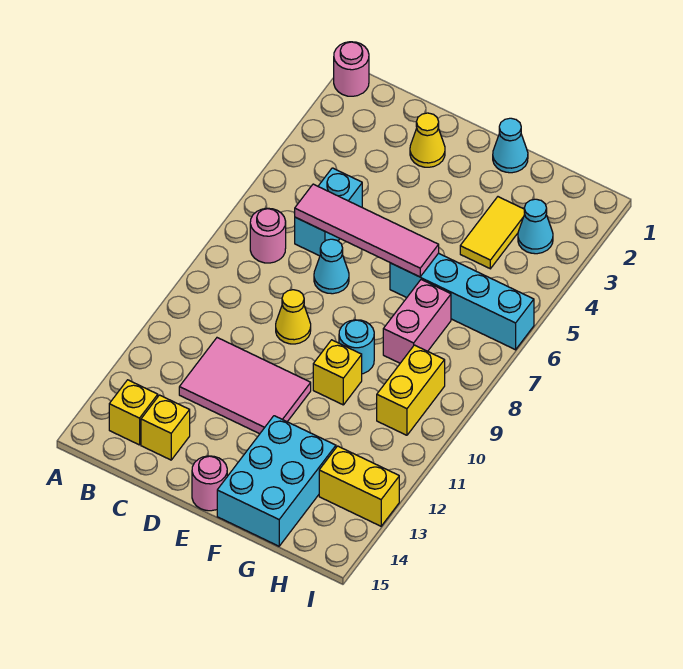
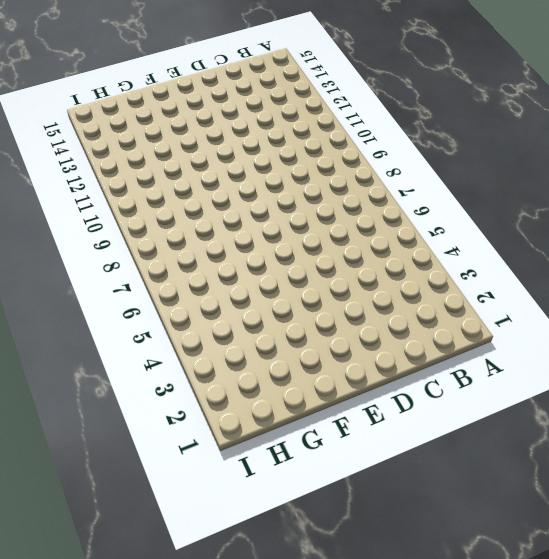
none -> pink 1x1 round brick [334,42,369,96]
none -> pink 1x1 round brick [250,208,286,263]
none -> yellow 1x1 brick [109,380,158,445]

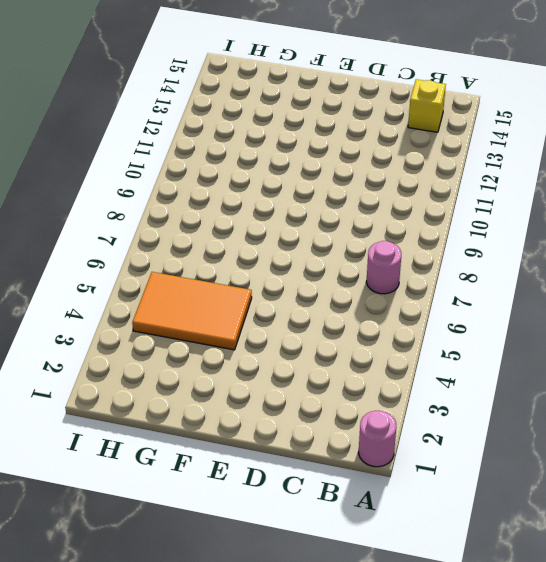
orange 2x3 tile [132,272,252,350] -> yellow 1x2 tile [460,197,525,269]
none -> cyan 1x2 brick [295,168,362,256]
none -> pink 2x3 tile [179,338,311,434]
none -> yellow 1x1 brick [141,395,190,460]

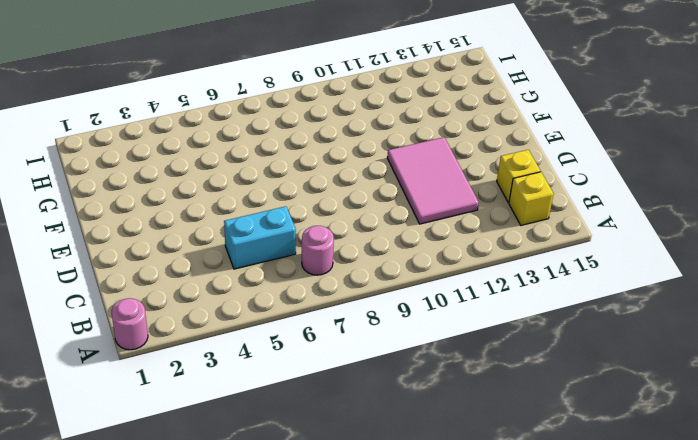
none -> yellow 1x1 cone [410,113,445,167]
none -> cyan 1x1 cone [314,239,349,294]
none -> yellow 1x1 cone [276,290,311,344]

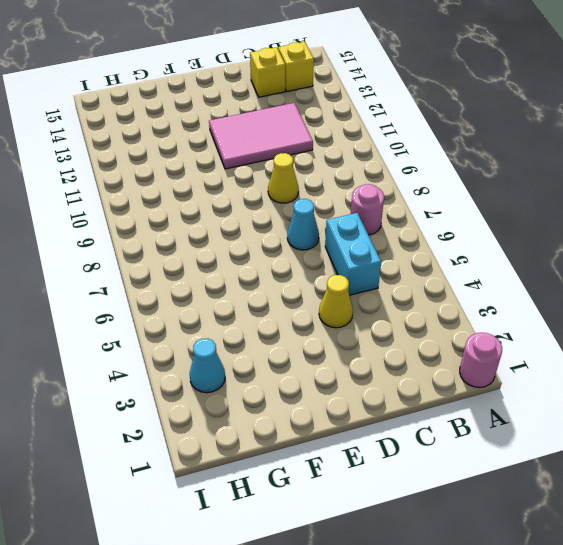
yellow 1x1 cone [319,275,353,328] -> yellow 1x1 cone moved to [410,113,445,167]
none -> pink 1x1 round brick [192,456,227,511]
none -> cyan 1x1 cone [493,118,528,173]
none -> cyan 1x4 brick [390,253,534,350]

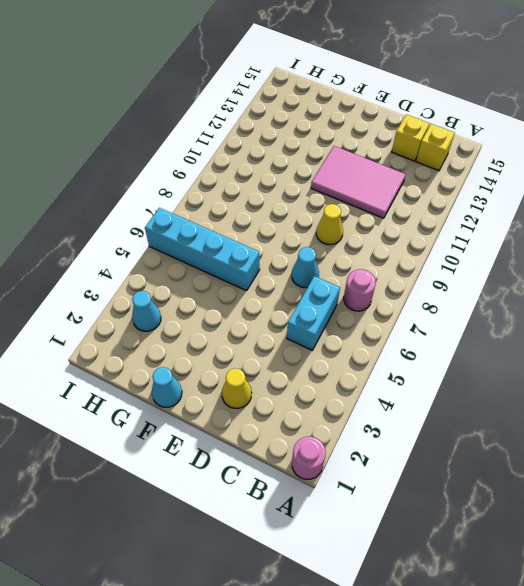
none -> pink 1x1 round brick [192,456,227,511]
none -> cyan 1x1 round brick [339,320,374,374]
none -> yellow 1x1 brick [313,340,362,405]

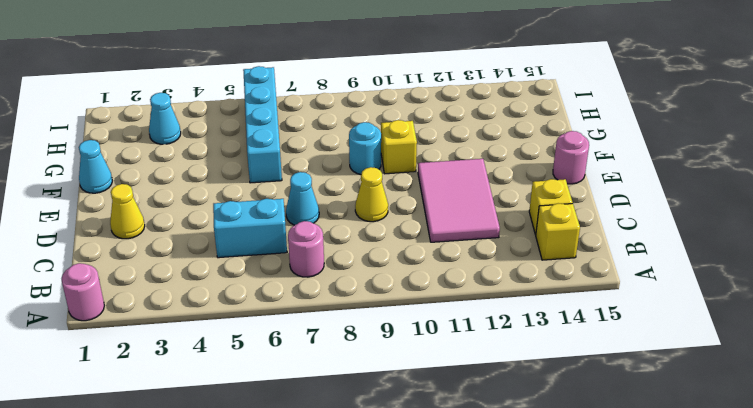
none -> cyan 2x3 brick [217,416,336,546]
none -> yellow 1x2 tile [460,197,525,269]
none -> pink 1x2 brick [383,280,451,363]

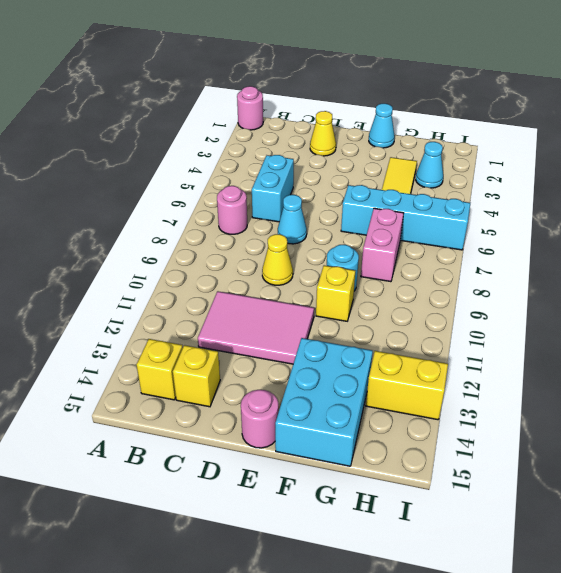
none -> yellow 1x2 brick [377,345,445,435]
none -> pink 1x4 tile [295,184,439,277]

